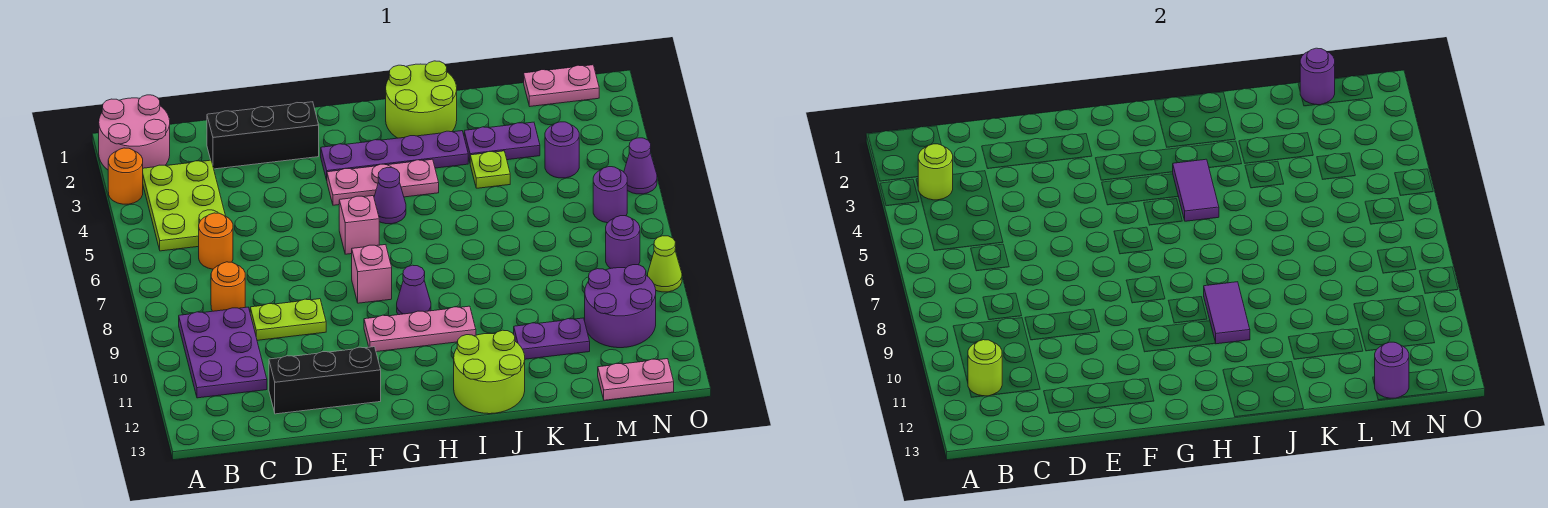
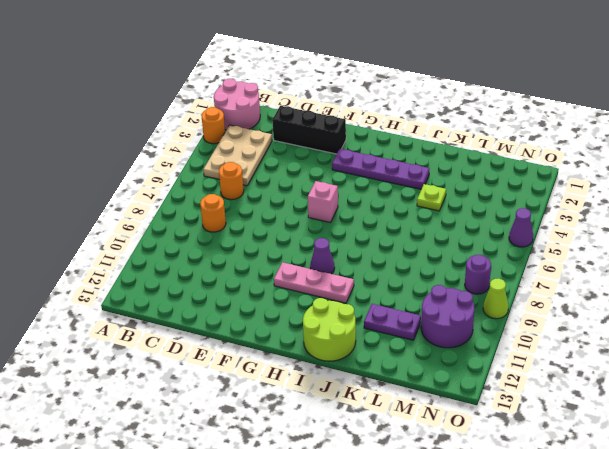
tan 2x3 plate [203,125,272,186] -> lime 2x3 plate [143,160,225,251]
none -> purple 2x3 plate [179,307,267,398]
none -> lime 1x2 plate [250,299,326,340]
none -> black 1x3 brick [269,347,381,414]
none -> pink 1x3 plate [327,159,439,205]

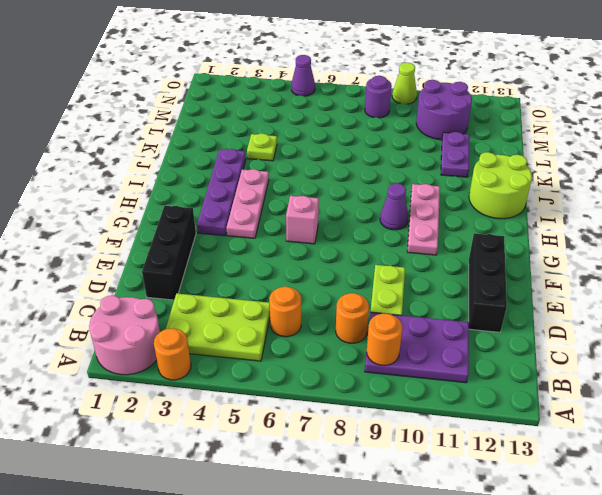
orange 1x1 round brick [367,313,402,365] -> none
none -> pink 1x1 brick [352,245,392,303]
none -> purple 1x1 cone [374,167,406,224]
none -> lime 2x2 round brick [386,61,457,138]
none -> purple 1x2 plate [464,122,540,162]

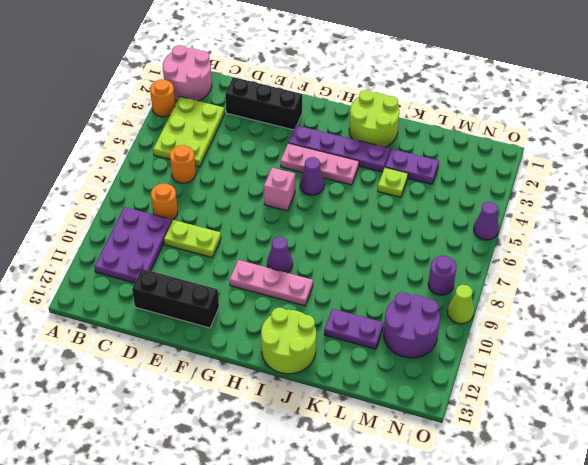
none -> pink 1x1 brick [352,245,392,303]
none -> pink 1x2 plate [524,65,599,106]
none -> purple 1x1 round brick [545,122,579,178]
none -> pink 1x2 plate [598,359,674,400]

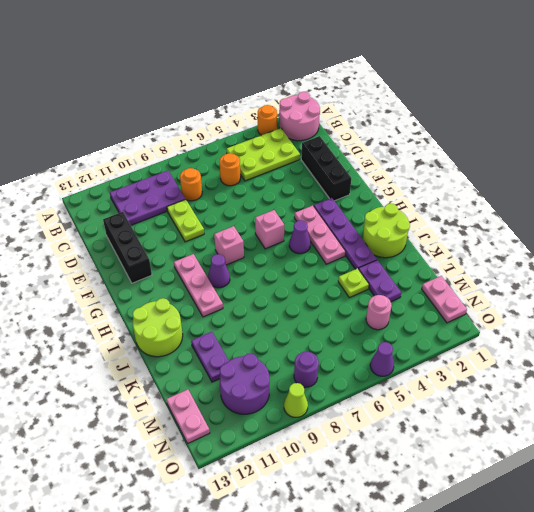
pink 1x1 round brick [366,295,392,330] -> purple 1x1 round brick [545,122,579,178]
none -> purple 1x1 round brick [593,167,627,223]
none -> lime 1x1 round brick [918,144,953,200]
none -> lime 1x1 round brick [968,340,1002,396]
none -> purple 1x2 tile [1173,159,1219,221]

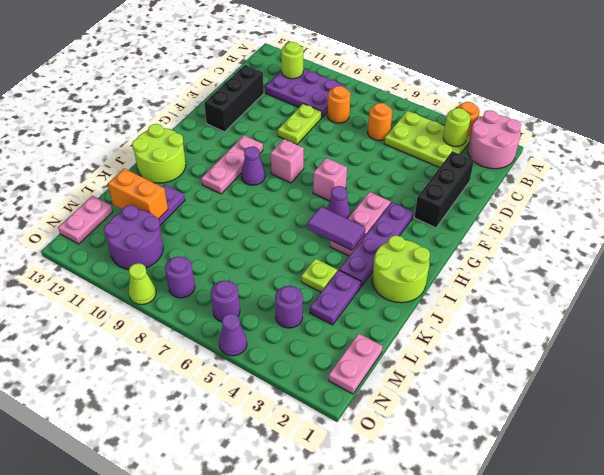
orange 1x2 brick [108,168,168,219] -> none
none -> purple 1x2 tile [1204,282,1250,344]
none -> purple 1x1 round brick [1300,48,1335,105]
none -> purple 1x1 round brick [1375,342,1409,398]

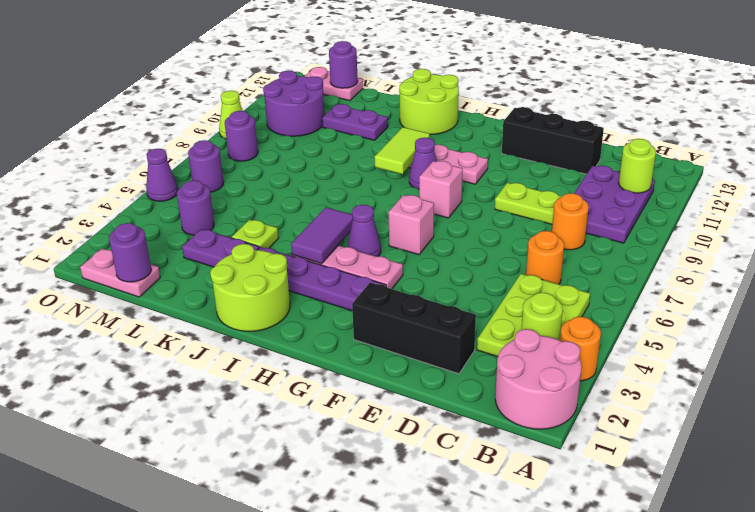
lime 1x2 tile [375,127,430,174] -> purple 1x2 tile [1204,282,1250,344]

